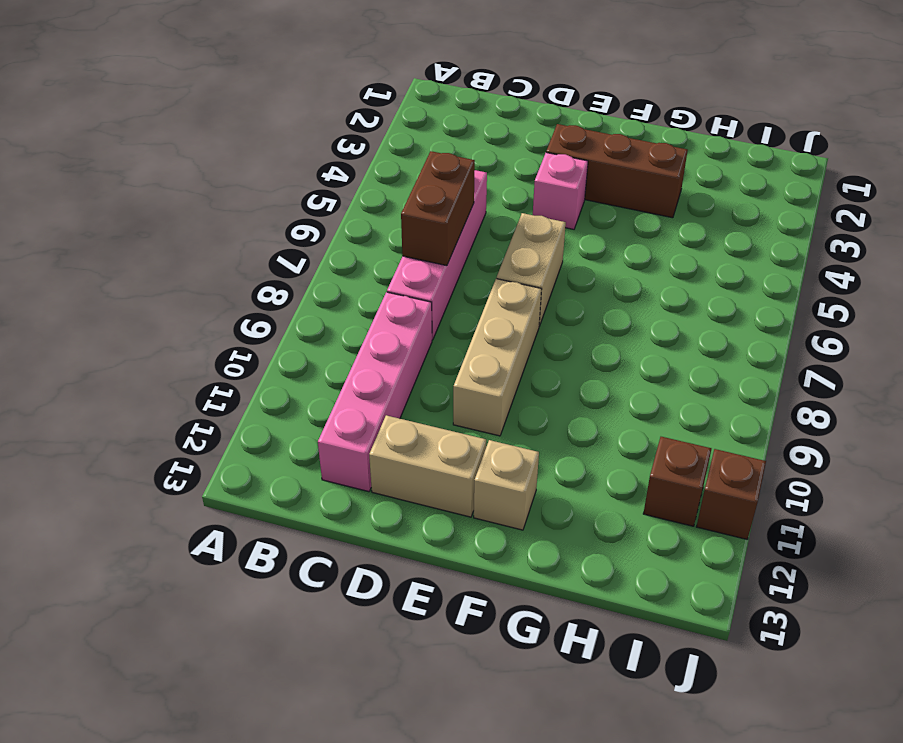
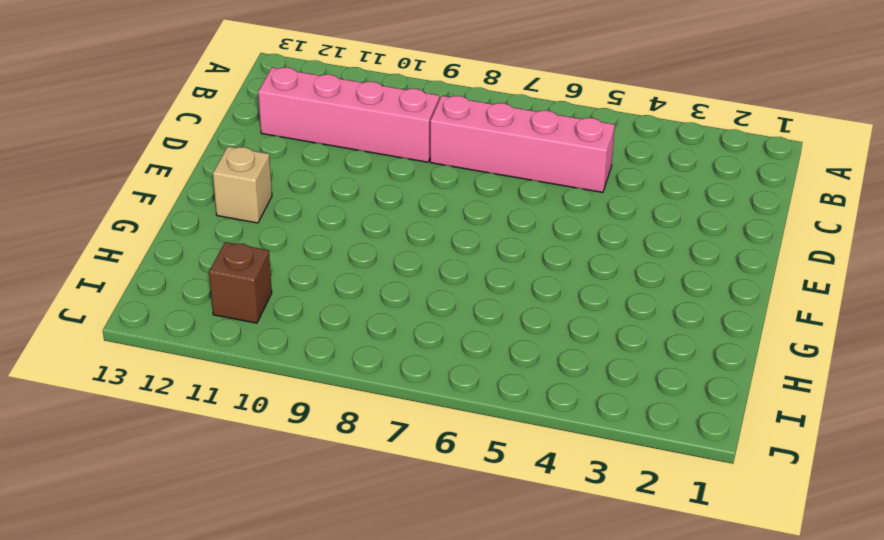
none -> tan 1x2 brick [369,415,486,517]
none -> brown 1x3 brick [546,124,688,218]

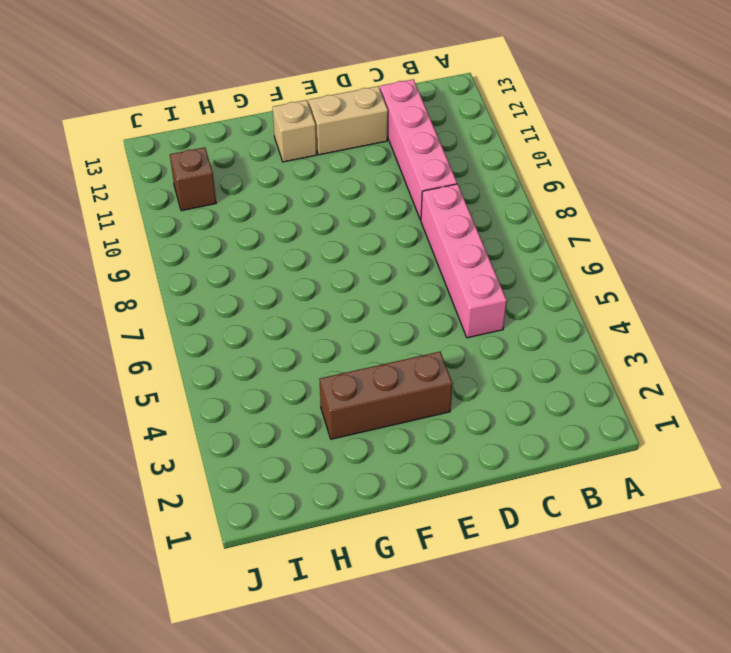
none -> pink 1x1 brick [533,153,588,229]
none -> tan 1x2 brick [497,213,566,326]

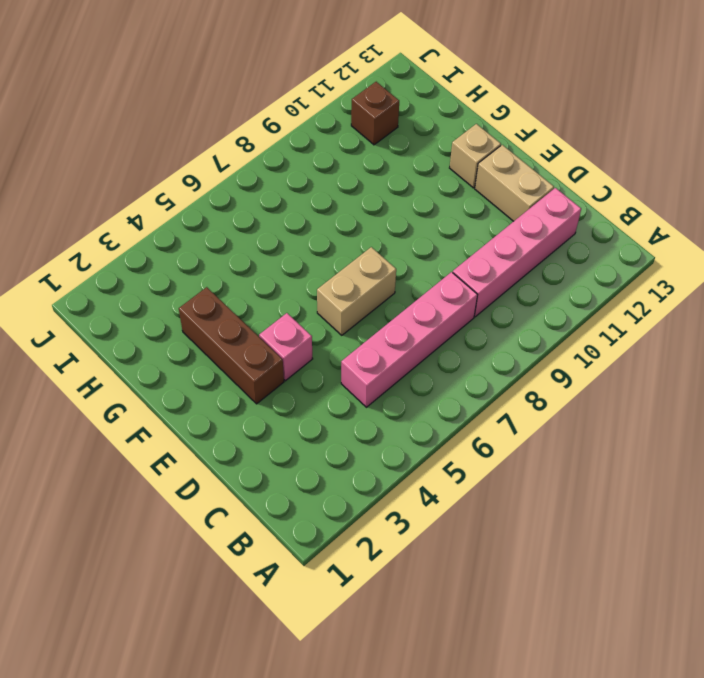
none -> tan 1x3 brick [453,279,541,436]
none -> brown 1x1 brick [696,449,766,539]

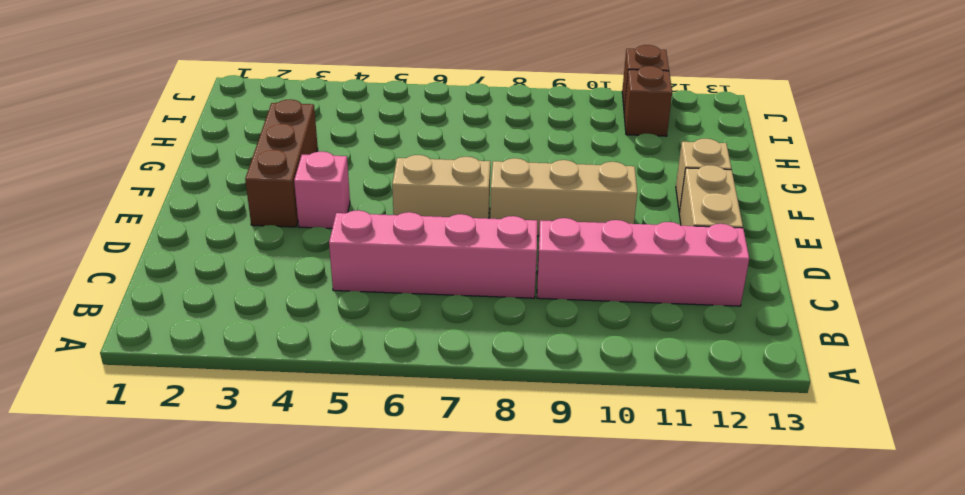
none -> brown 1x2 brick [401,151,475,266]

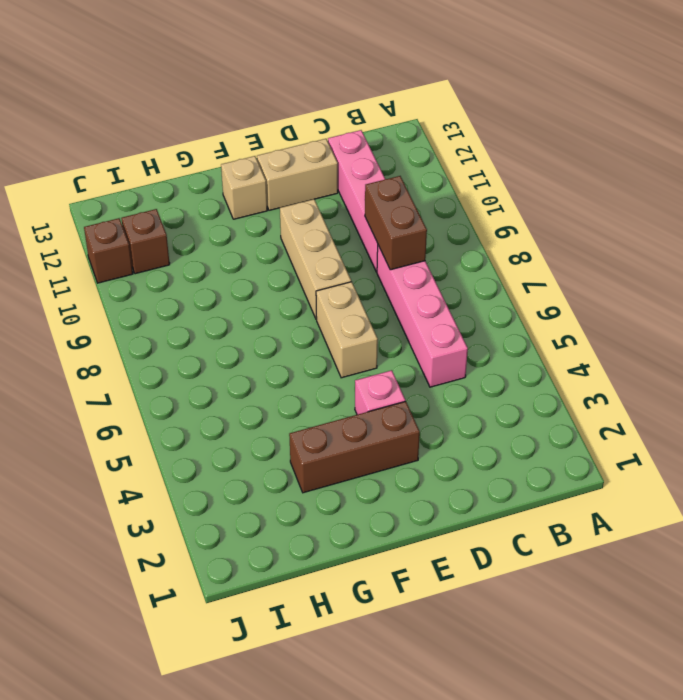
brown 1x2 brick [365,176,427,270] -> brown 1x2 brick moved to [401,151,475,266]

